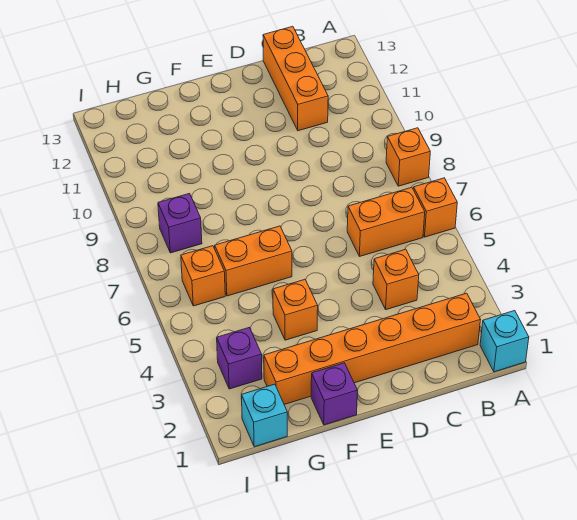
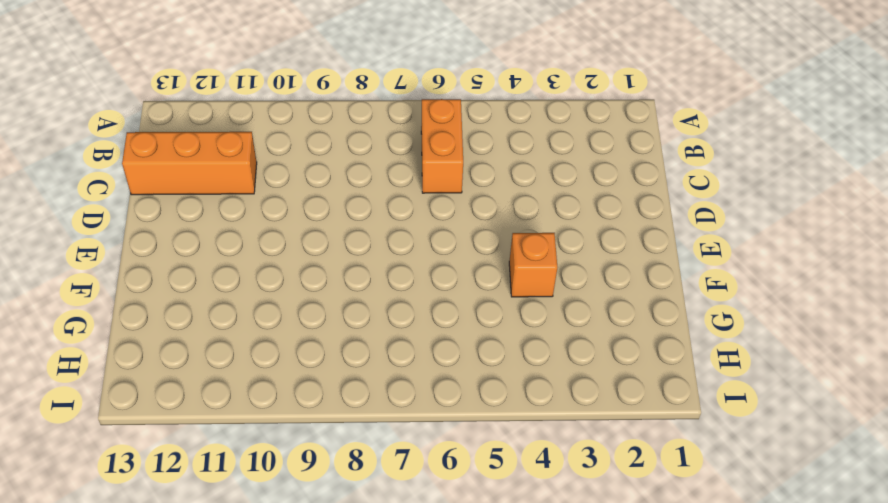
none -> cyan 1x1 brick [480,311,529,372]
none -> orange 1x1 brick [413,178,457,237]
none -> orange 1x1 brick [386,128,430,186]

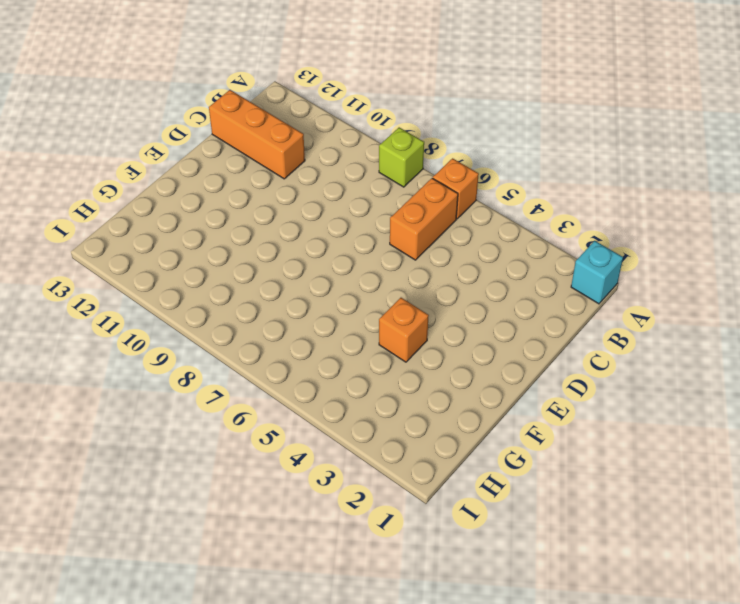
lime 1x1 brick [379,127,424,187] -> orange 1x1 brick [386,128,430,186]
none -> orange 1x6 brick [264,293,480,404]
none -> orange 1x1 brick [373,249,419,310]
none -> purple 1x1 brick [311,363,358,425]

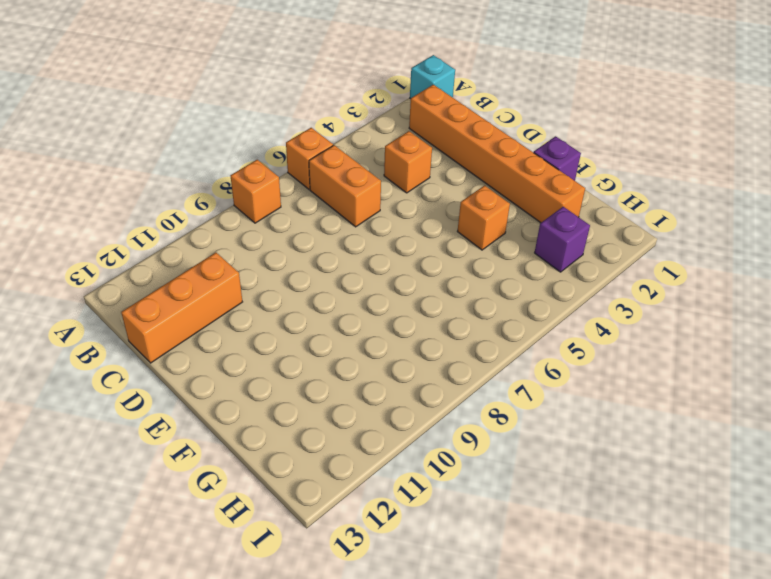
none -> orange 1x2 brick [215,226,292,296]
none -> cyan 1x1 brick [241,384,287,447]
none -> orange 1x1 brick [181,246,225,306]

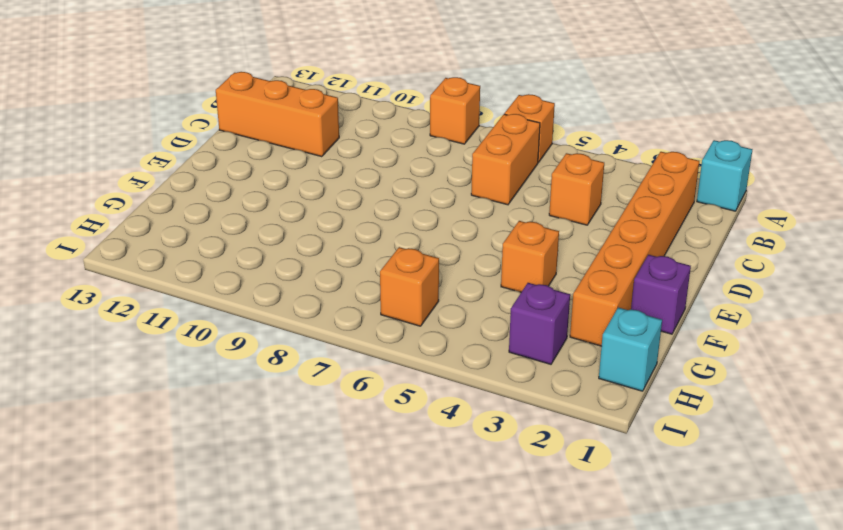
none -> orange 1x2 brick [215,226,292,296]
none -> purple 1x1 brick [158,194,202,253]

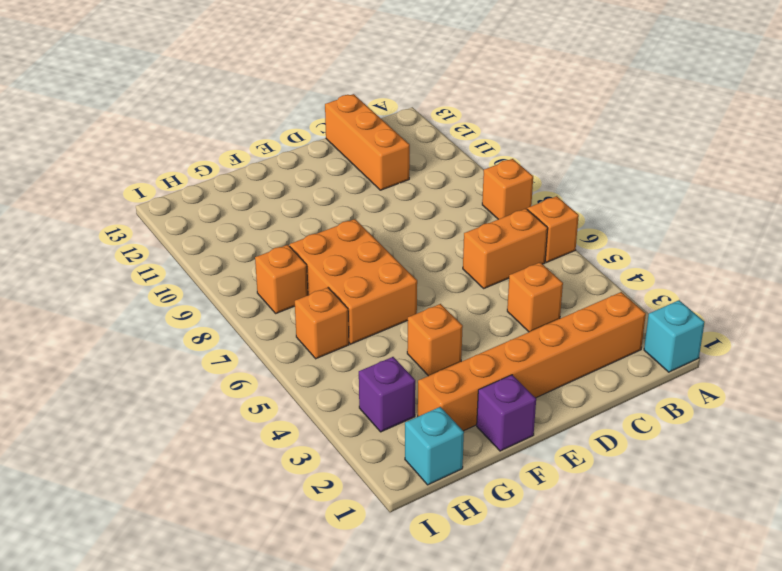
orange 2x3 brick [290,219,417,344] -> orange 1x2 brick [215,226,292,296]
orange 1x1 brick [255,245,308,313] -> purple 1x1 brick [158,194,202,253]

